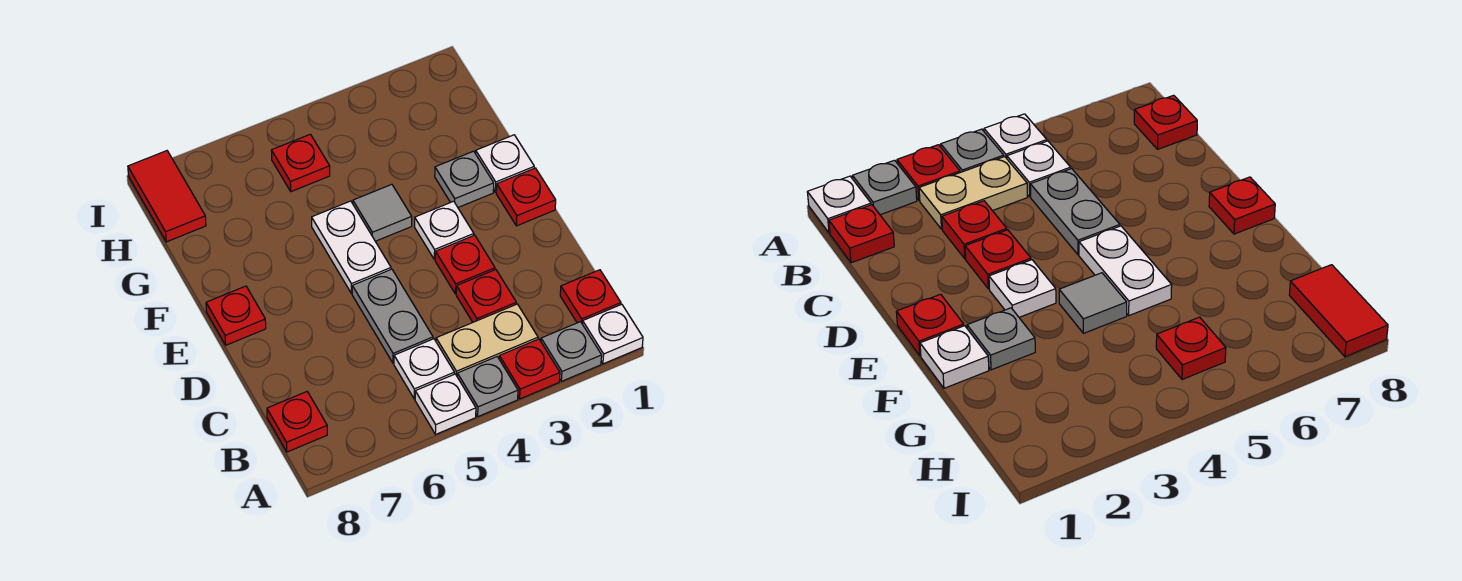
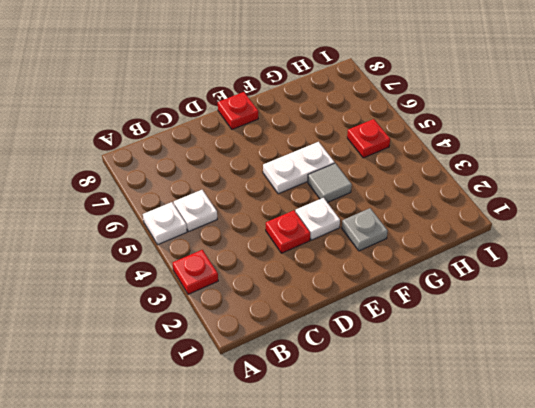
none -> white 1x1 plate [582,304,643,364]
none -> grey 1x1 plate [541,322,602,381]
none -> grey 1x1 plate [457,357,518,417]

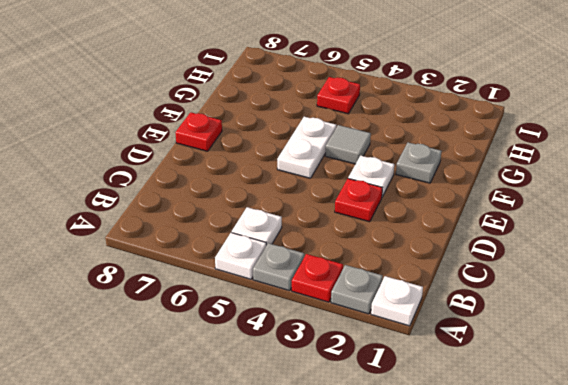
none -> red 1x1 plate [560,270,621,323]
none -> tan 1x2 plate [436,304,538,376]
none -> red 1x1 plate [267,392,327,452]

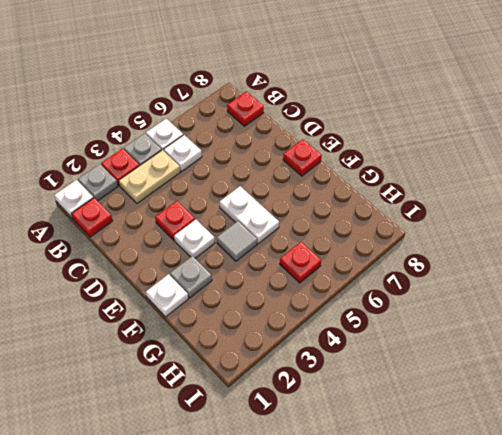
none -> red 1x1 plate [456,270,516,322]
none -> grey 1x2 plate [352,269,433,363]
none -> red 1x1 plate [496,168,556,226]

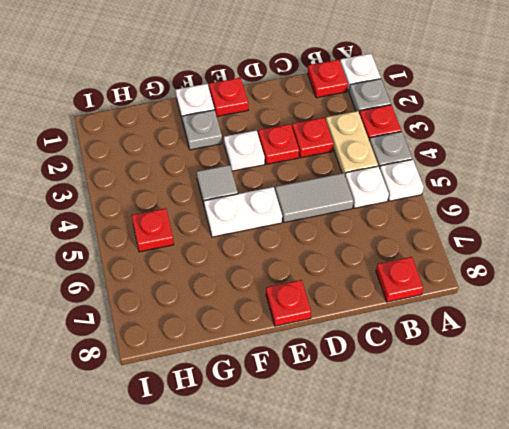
grey 1x2 tile [275,173,354,223] -> grey 1x2 plate [352,269,433,363]
none -> red 1x2 tile [128,151,206,242]

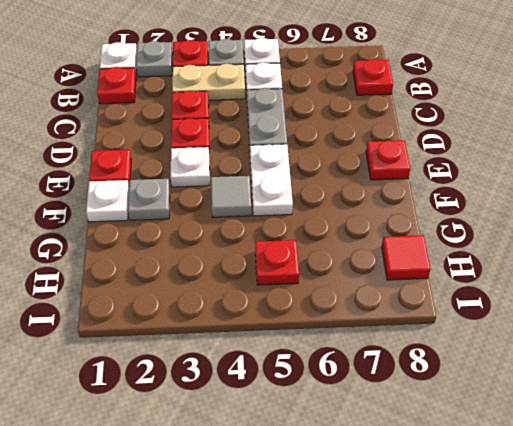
red 1x1 tile [382,235,431,280] -> red 1x2 tile [128,151,206,242]

